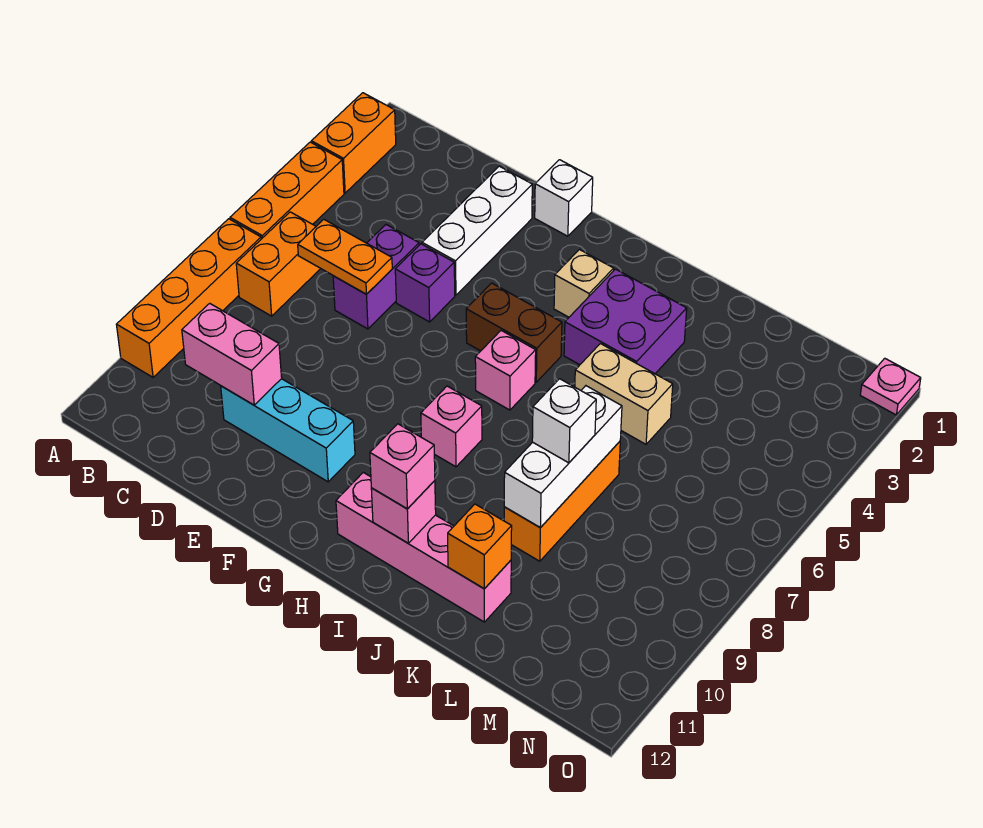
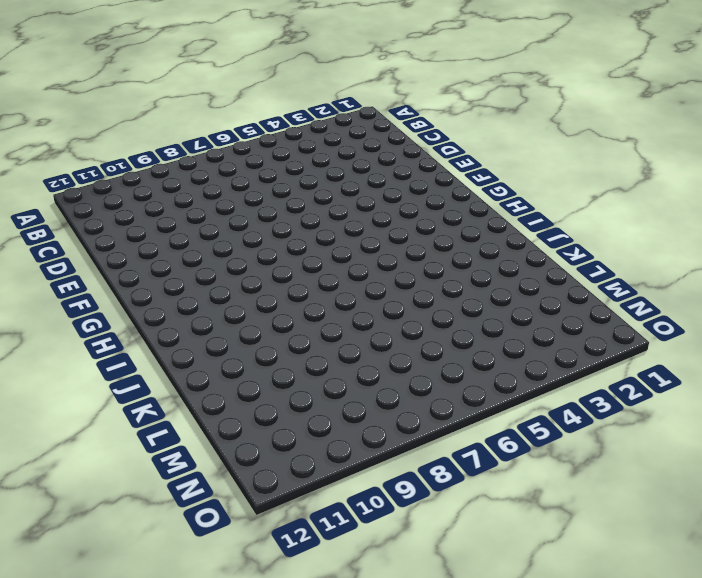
none -> orange 1x2 brick [311,93,396,193]
none -> orange 1x3 brick [230,142,344,239]
none -> orange 1x4 brick [116,219,261,377]

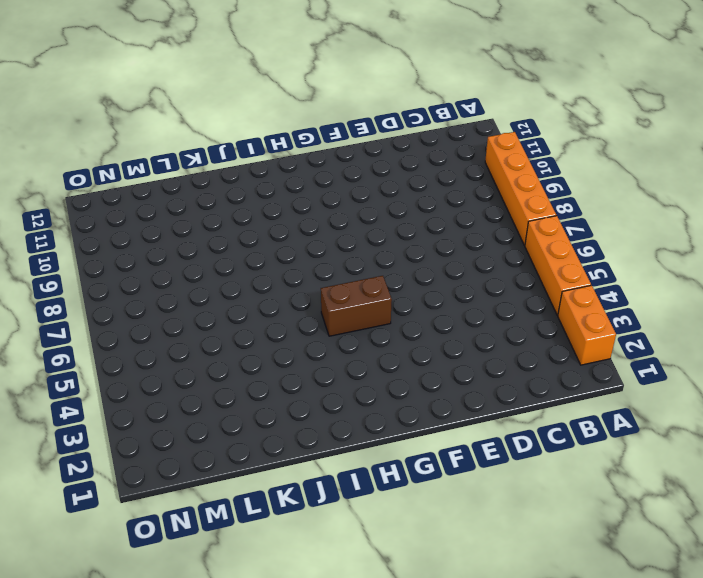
none -> orange 1x2 brick [236,212,321,316]
none -> purple 1x2 brick [333,225,419,329]
none -> cyan 1x3 brick [221,379,355,482]

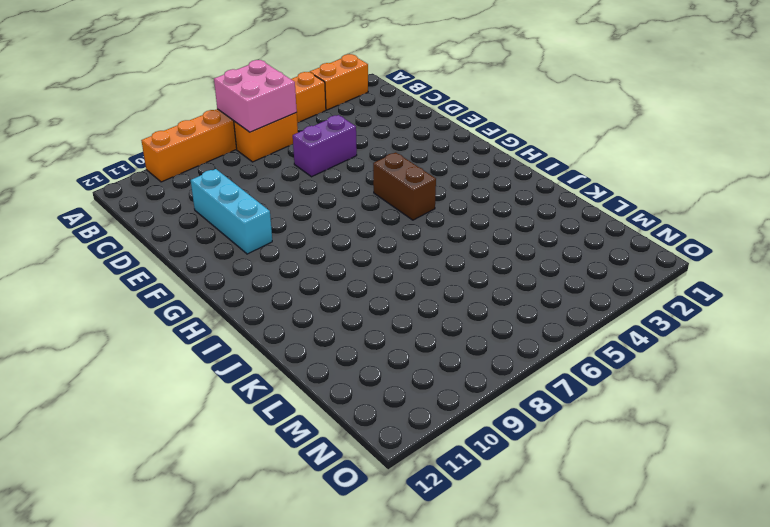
pink 2x2 brick [214,60,297,132] -> none
none -> white 1x3 brick [422,166,532,295]
none -> purple 1x1 brick [395,244,455,322]
none -> white 1x1 brick [535,160,593,236]

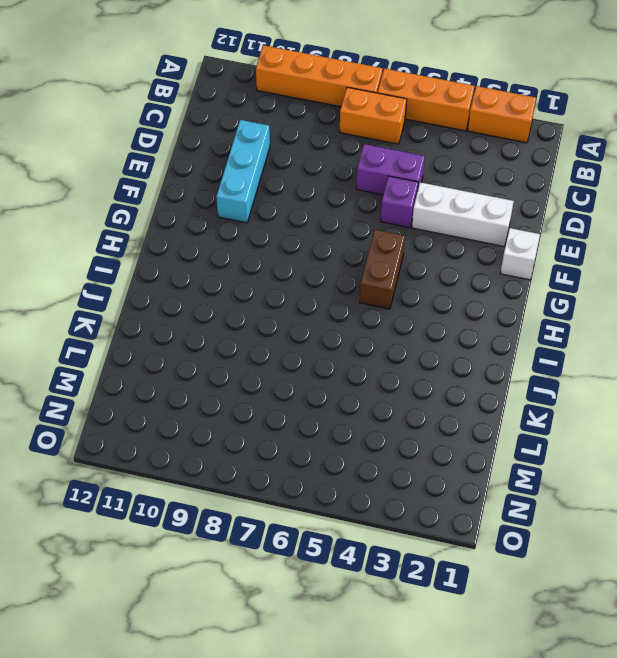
none -> tan 1x1 brick [554,250,614,317]
none -> pink 1x1 brick [475,331,536,410]
none -> pink 1x1 brick [421,386,482,467]

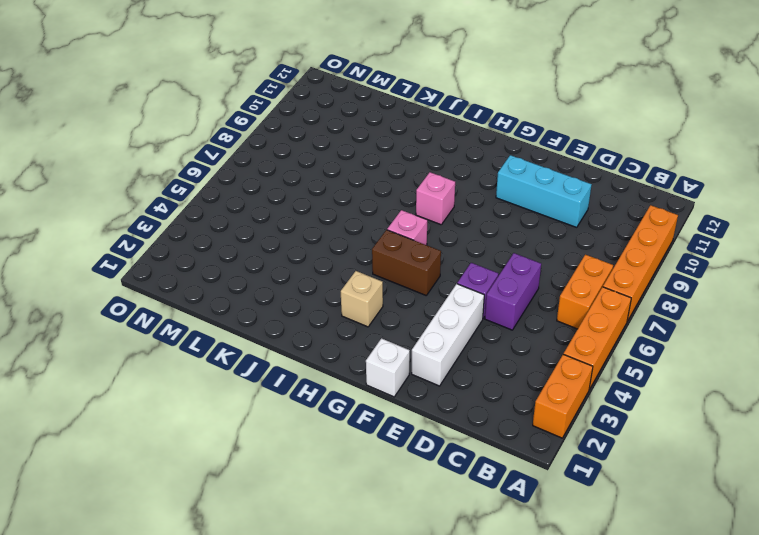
none -> pink 1x4 brick [336,472,511,622]
none -> purple 2x2 brick [564,269,687,374]
none -> tan 1x2 brick [575,344,673,444]

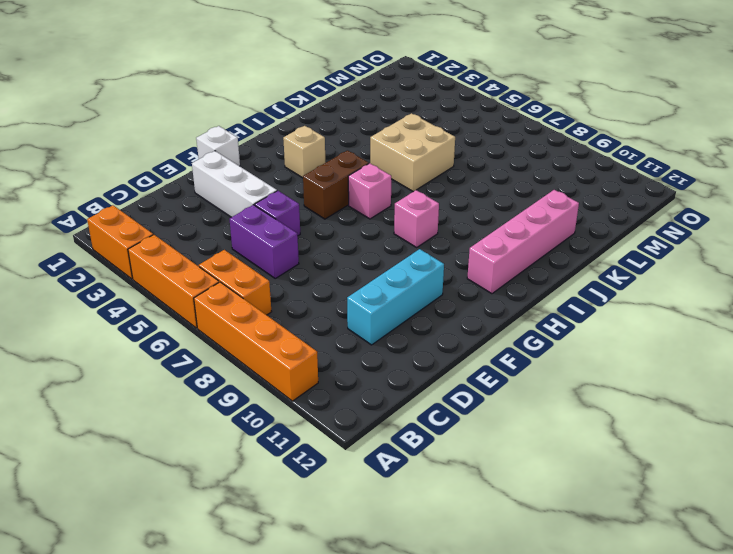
tan 2x2 brick [370,113,455,192] -> tan 1x2 brick [575,344,673,444]
none -> purple 2x2 brick [564,269,687,374]
none -> orange 1x3 brick [504,442,620,561]
none -> pink 1x1 plate [860,358,921,415]

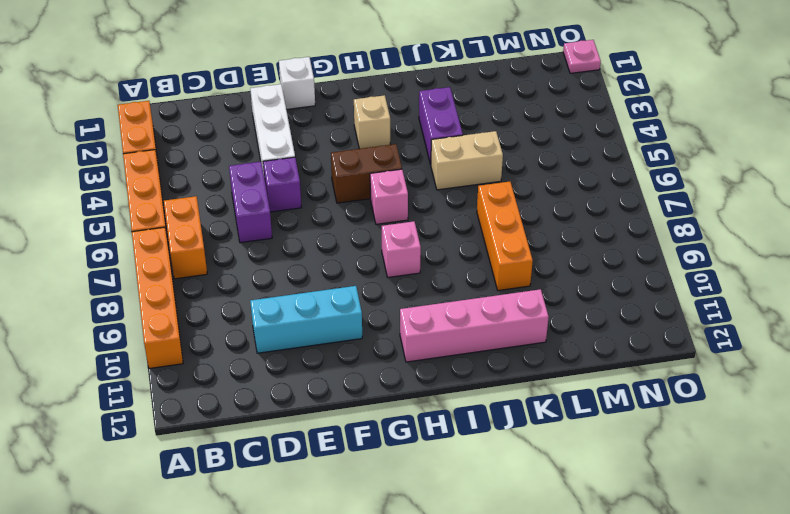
purple 1x2 brick [419,87,463,165] -> purple 2x2 brick [564,269,687,374]
none -> orange 1x2 plate [298,219,392,294]
none -> pink 1x2 brick [182,303,282,405]
none -> pink 1x1 brick [371,481,436,543]

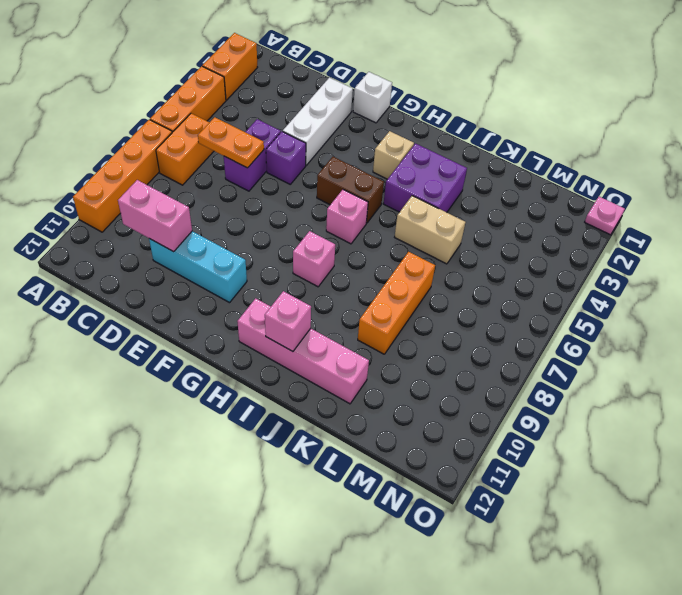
none -> white 1x3 brick [504,386,622,528]
none -> orange 1x1 brick [448,504,512,589]
none -> pink 1x1 brick [370,424,435,509]

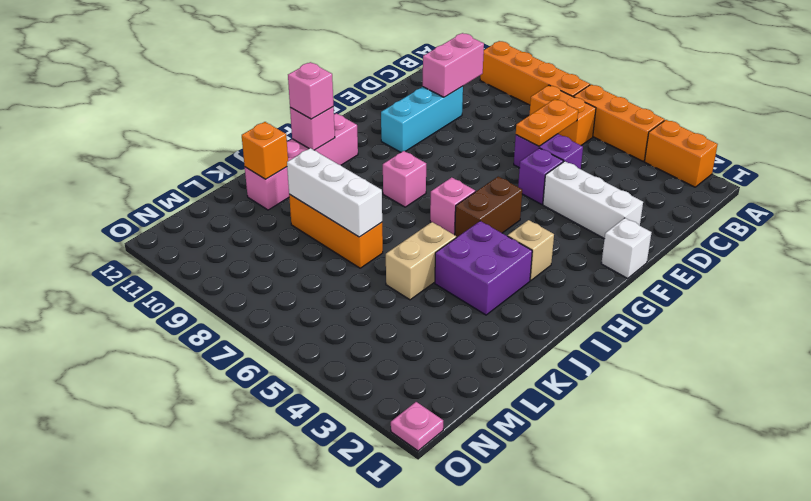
none -> white 1x1 brick [532,379,596,463]

